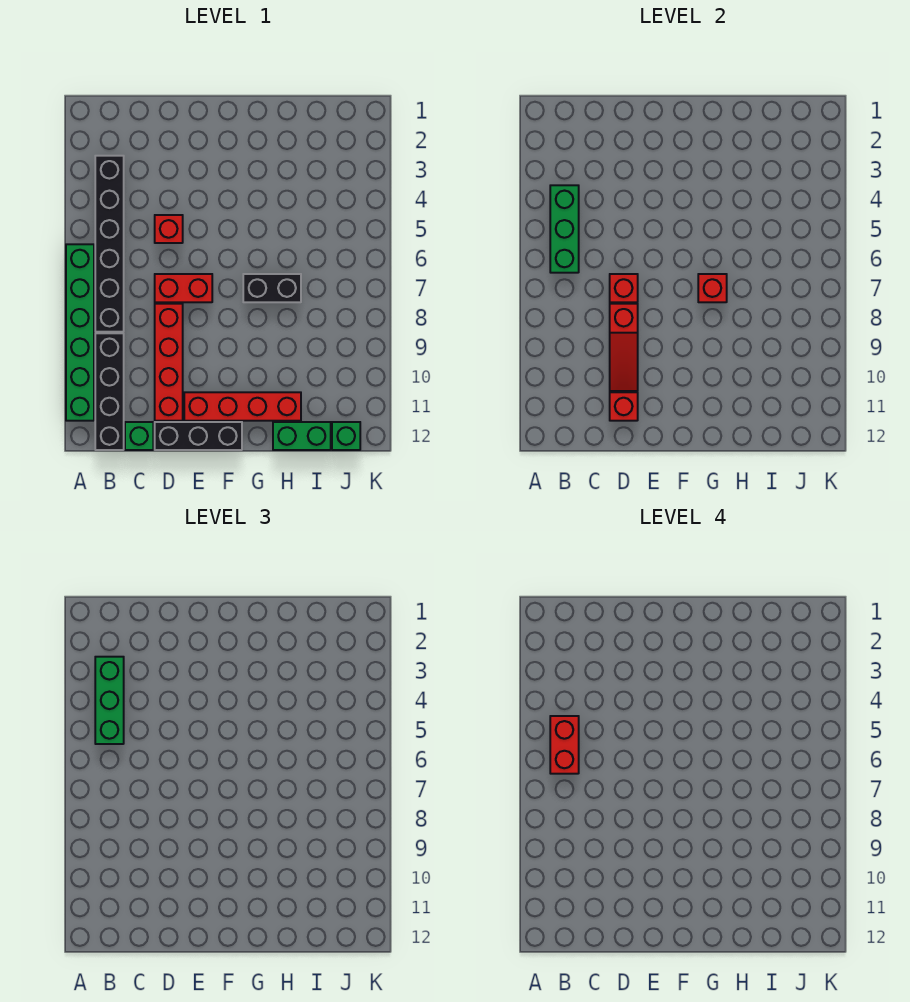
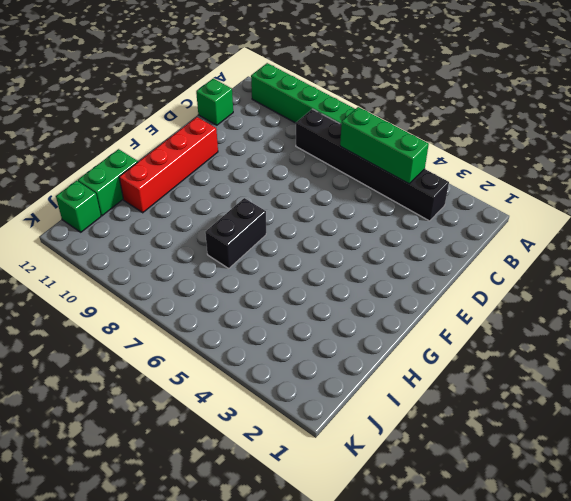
none -> black 1x4 brick [95,333,124,450]
none -> red 1x1 brick [155,215,183,243]
none -> red 1x2 brick [155,274,212,302]

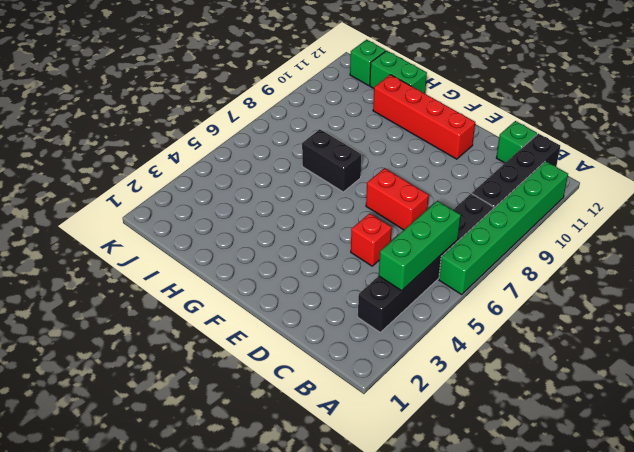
none -> red 1x4 brick [155,304,183,421]
none -> black 1x3 brick [155,422,242,450]
none -> red 1x1 brick [610,274,638,302]

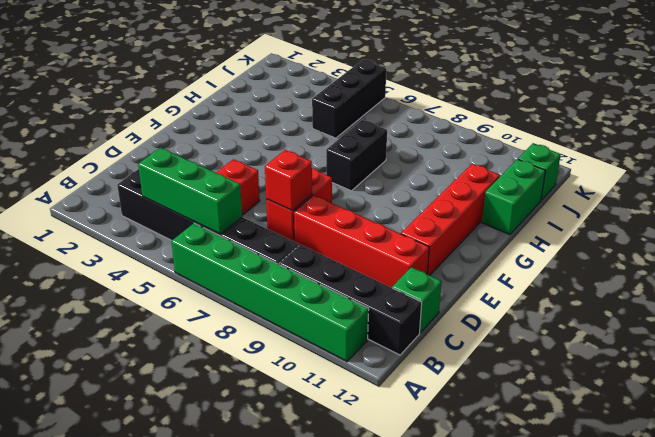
black 1x3 brick [312,60,386,138] -> black 1x3 brick moved to [155,422,242,450]
none -> red 1x3 slope [610,304,638,391]
none -> red 1x1 brick [610,392,638,421]
none -> red 1x1 brick [698,274,727,302]

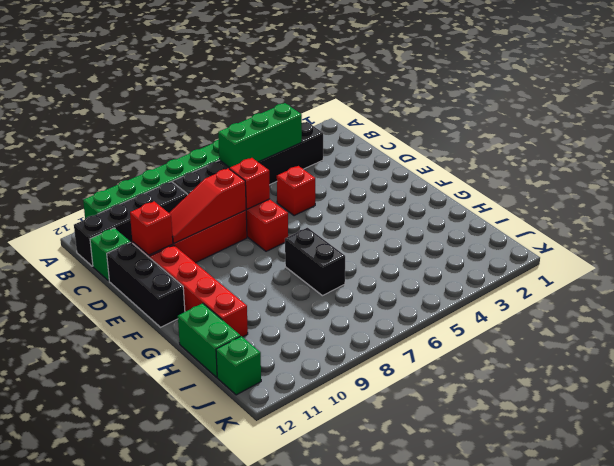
none -> red 1x1 brick [698,274,727,302]
none -> green 1x3 brick [95,657,124,744]
none -> red 1x2 brick [550,716,579,774]

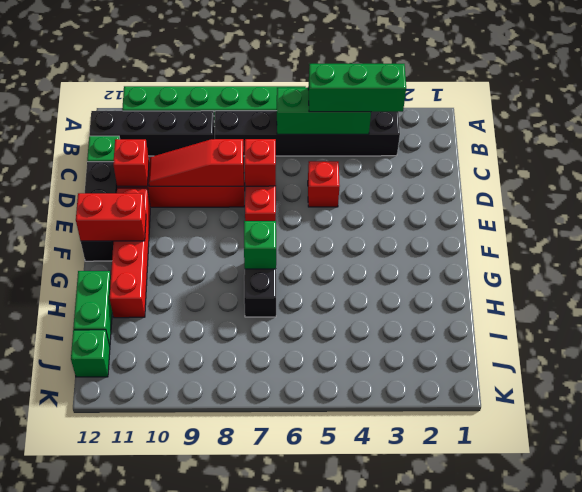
red 1x2 brick [76,193,146,241] -> red 1x2 brick moved to [550,716,579,774]
green 1x1 brick [244,221,276,269] -> red 1x1 brick [698,274,727,302]

